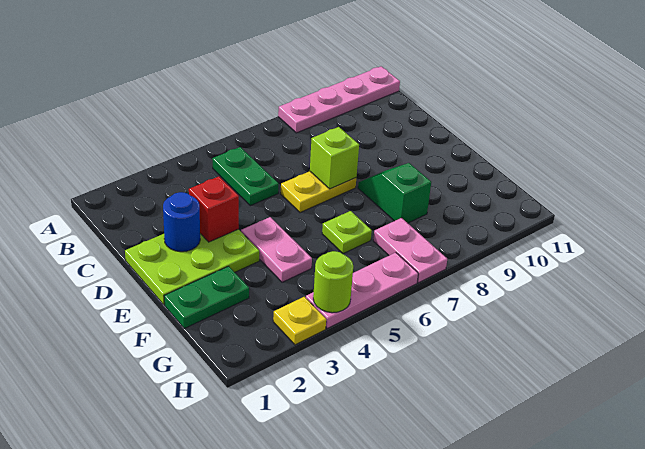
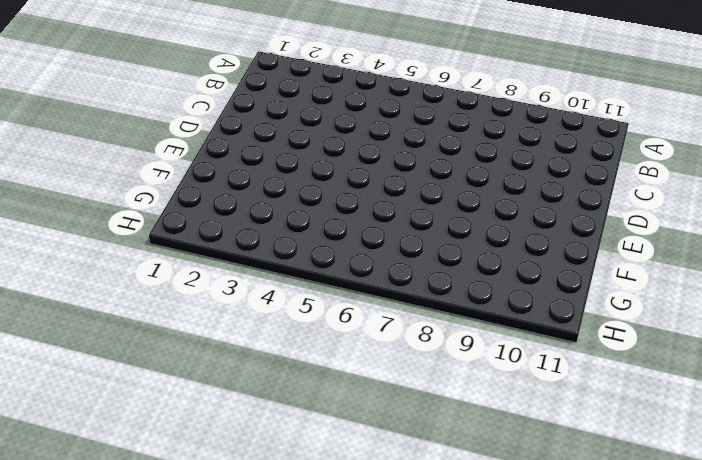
none -> pink 1x4 plate [278,66,400,133]
none -> green 1x2 plate [212,147,279,206]
none -> lime 2x3 plate [125,229,259,305]

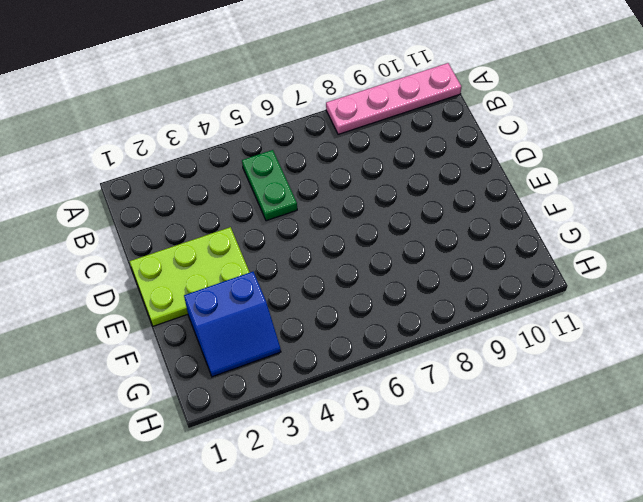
blue 2x2 slope [184,272,281,377] -> green 1x2 plate [164,266,249,328]
none -> yellow 1x2 plate [281,171,356,213]
none -> pink 1x2 plate [241,217,312,282]
none -> green 1x2 slope [358,163,431,223]

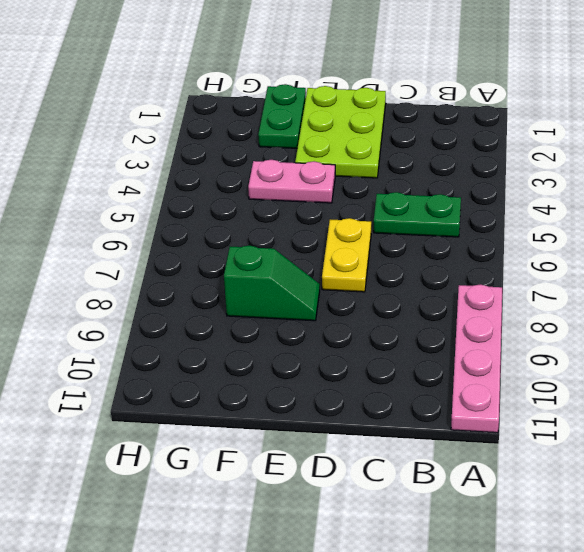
none -> lime 1x1 plate [322,211,372,254]
none -> pink 1x2 plate [373,218,447,283]
none -> yellow 1x1 plate [273,297,326,345]

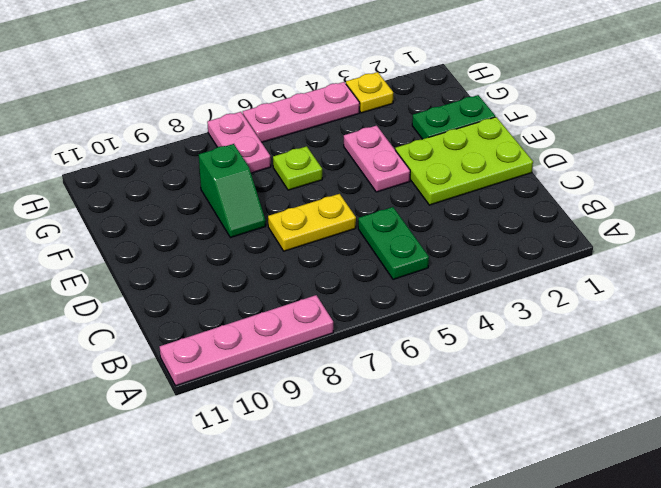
none -> blue 1x1 round brick [163,192,200,252]
none -> red 1x1 brick [189,177,239,242]
none -> lime 1x1 brick [310,127,359,189]

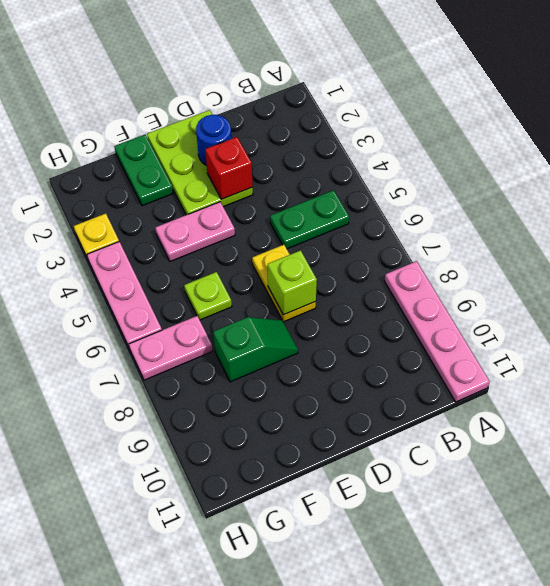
none -> lime 1x1 round brick [313,251,353,313]

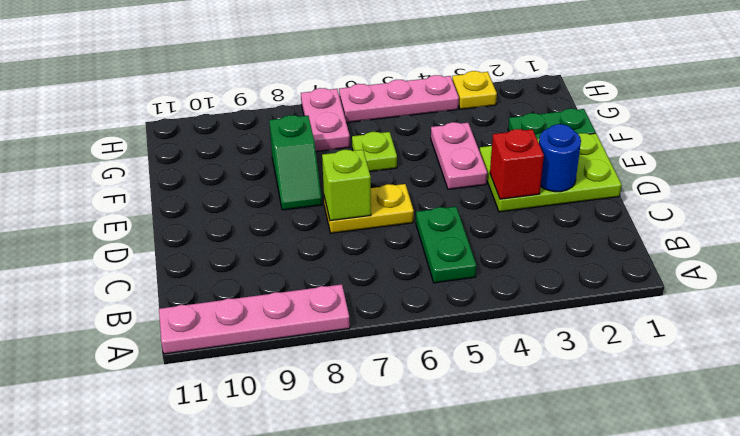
none -> lime 1x1 round brick [313,251,353,313]

